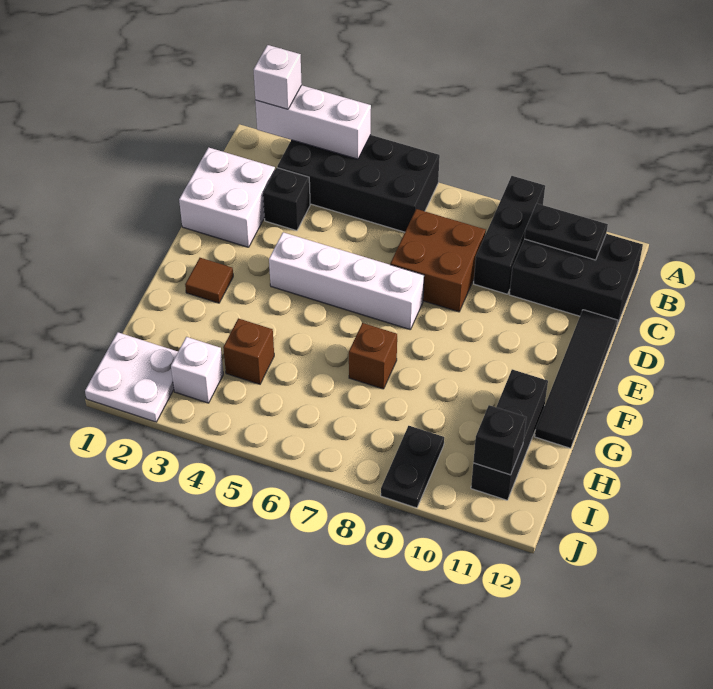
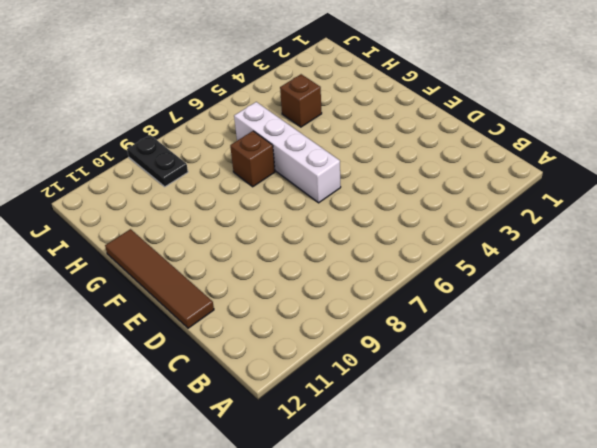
brown 1x4 tile [105,229,214,328] -> black 1x4 tile [535,310,618,448]
white 1x4 brick [234,102,341,203] -> white 1x4 brick turned to [269,232,424,330]
none -> black 2x4 brick [277,135,440,232]
none -> black 1x3 brick [474,176,545,294]
none -> black 2x3 brick [509,234,643,325]

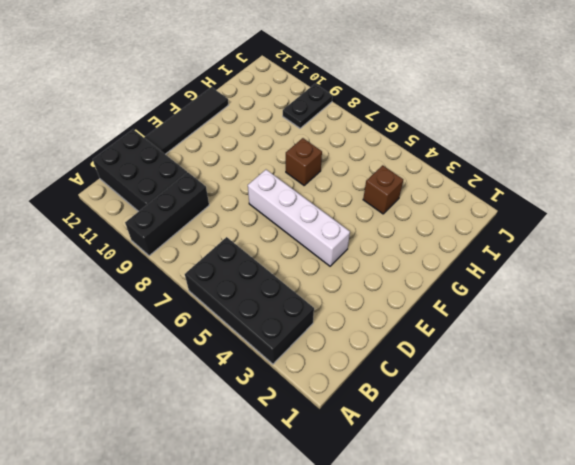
none -> white 2x2 brick [179,147,275,247]
none -> black 1x1 brick [263,168,310,231]
none -> brown 2x2 brick [390,209,486,312]

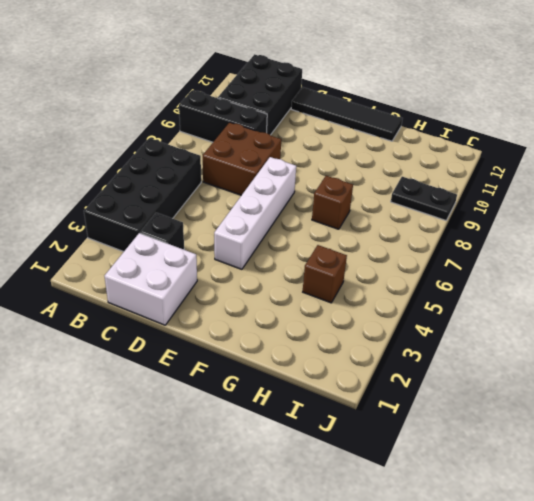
none -> brown 1x1 tile [185,258,233,303]
none -> black 1x3 brick [471,369,548,500]
none -> white 2x2 plate [85,332,178,422]

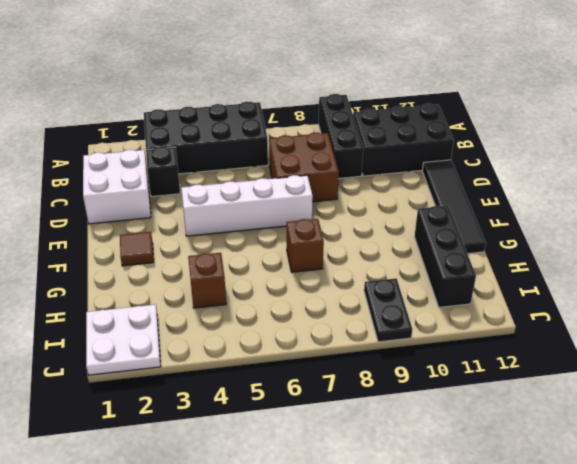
none -> white 1x1 brick [171,337,223,403]
none -> white 1x3 brick [255,85,371,159]
none -> black 1x2 plate [524,203,608,260]

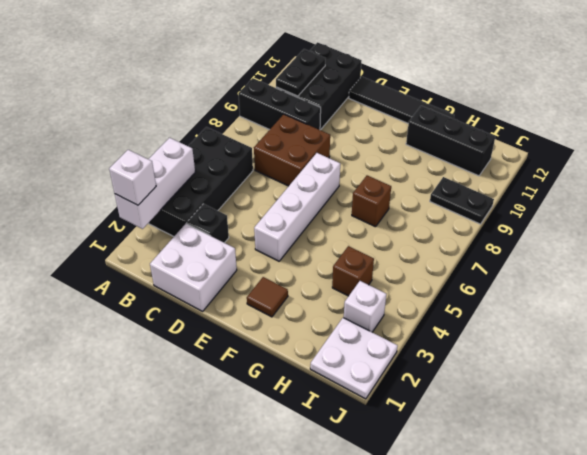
none -> black 1x1 brick [473,405,526,475]

